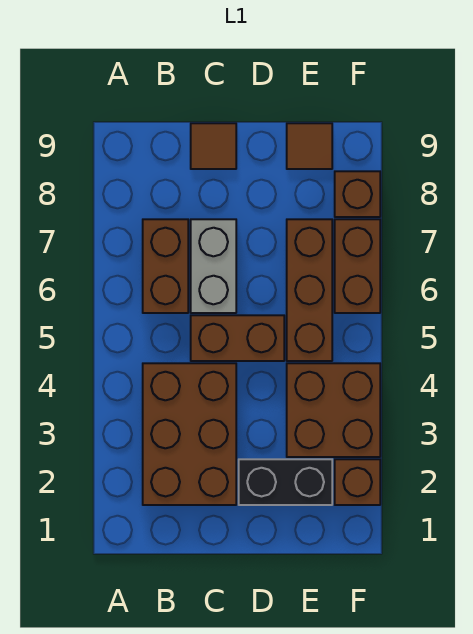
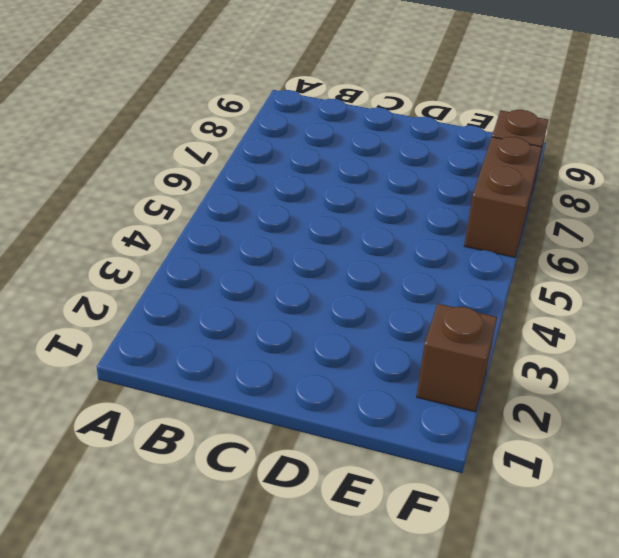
none -> brown 2x3 brick [143,363,236,505]
none -> brown 1x2 brick [143,219,188,313]
none -> brown 1x2 brick [191,315,284,361]

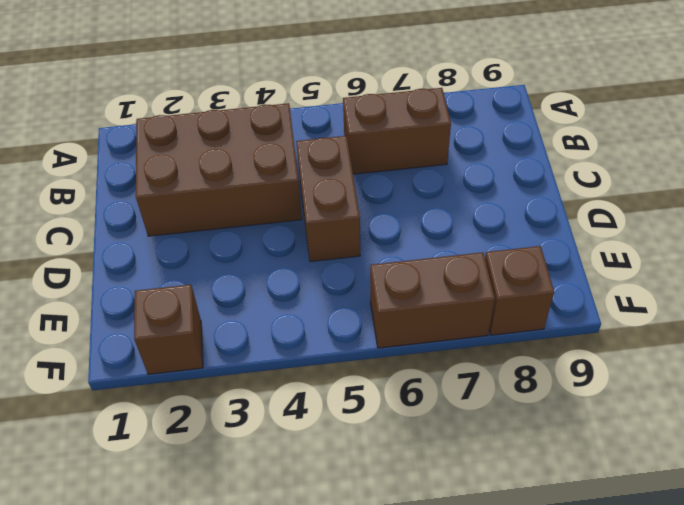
none -> grey 1x2 brick [191,219,236,313]
none -> brown 1x1 tile [191,123,236,169]
none -> black 1x2 brick [239,459,332,505]

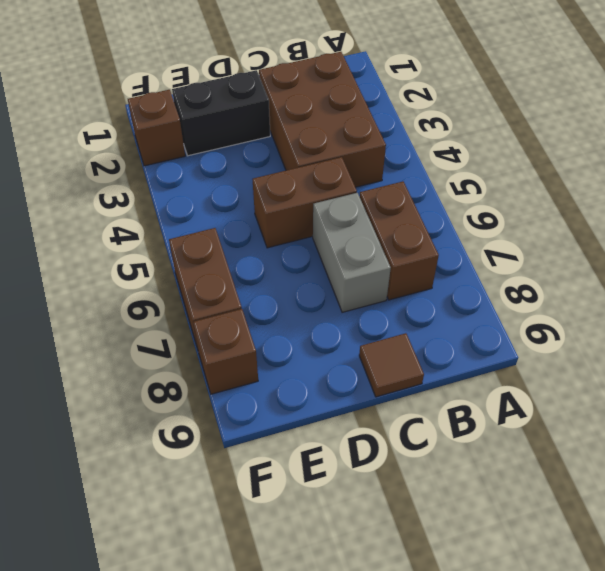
none -> brown 2x2 brick [287,363,380,457]
none -> brown 1x3 brick [287,219,332,361]
none -> brown 1x1 tile [287,123,332,169]

